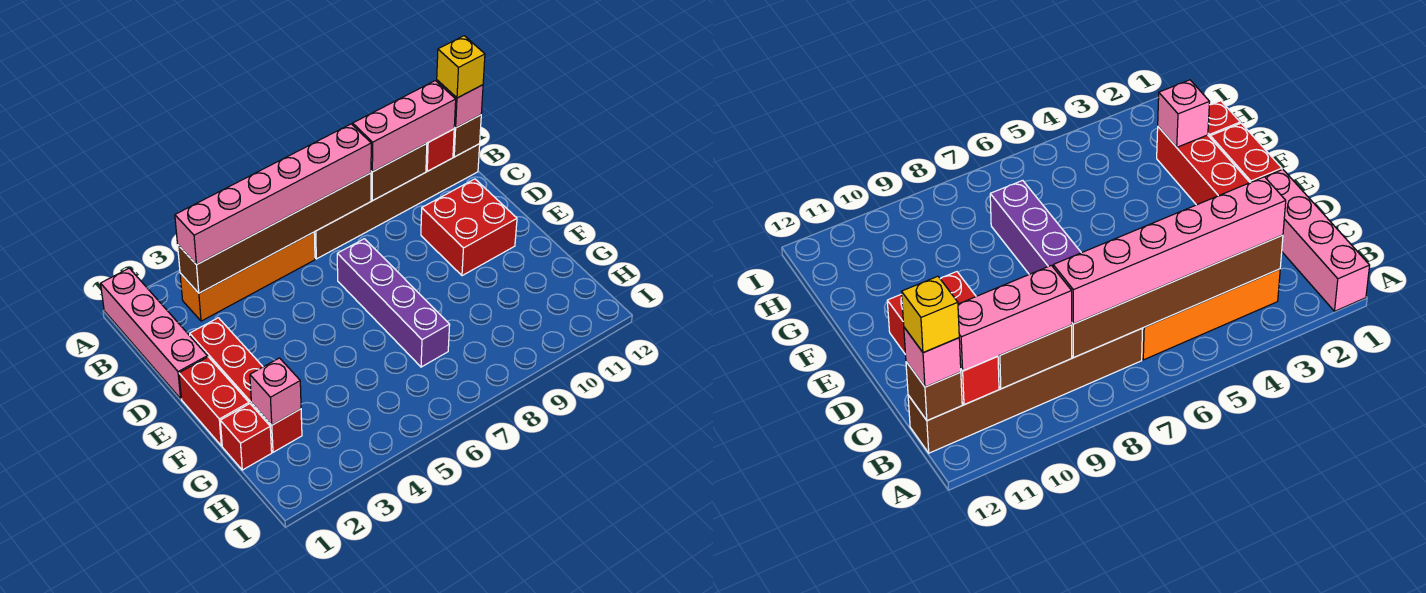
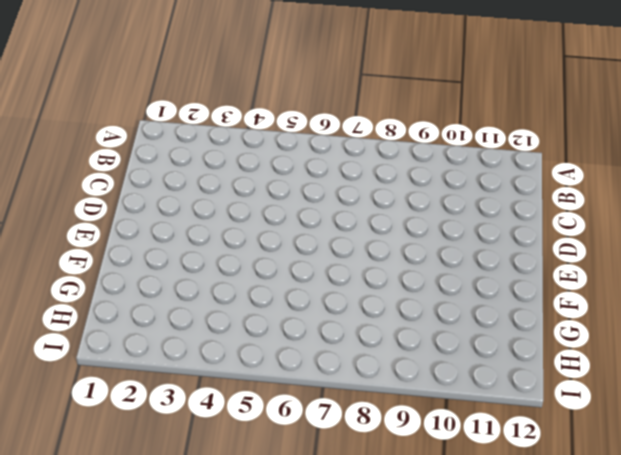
none -> pink 1x4 brick [101,268,207,399]
none -> orange 1x4 brick [180,232,315,321]
none -> brown 1x6 brick [314,144,480,259]

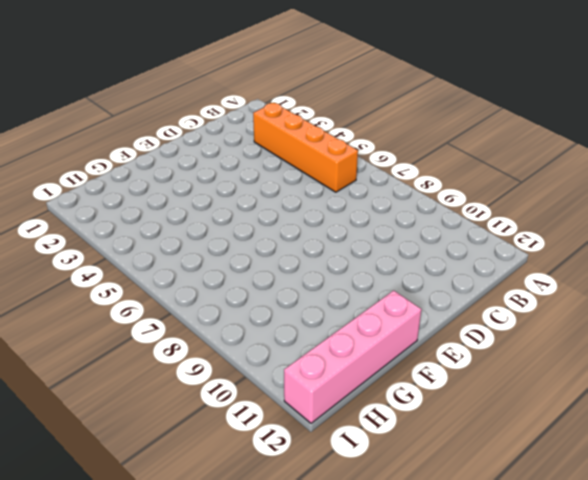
pink 1x4 brick [284,290,421,423] -> pink 1x4 brick moved to [101,268,207,399]
none -> brown 1x6 brick [314,144,480,259]
none -> red 1x4 brick [190,318,302,452]
none -> purple 1x4 brick [337,239,450,367]

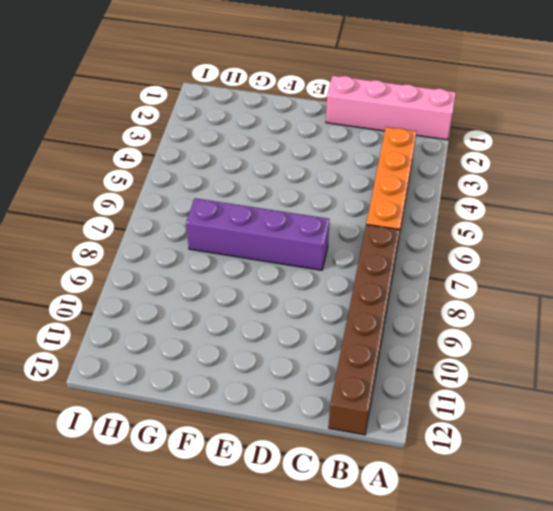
none -> red 1x4 brick [190,318,302,452]
none -> red 2x2 brick [421,179,517,276]
none -> red 1x2 brick [179,357,249,446]

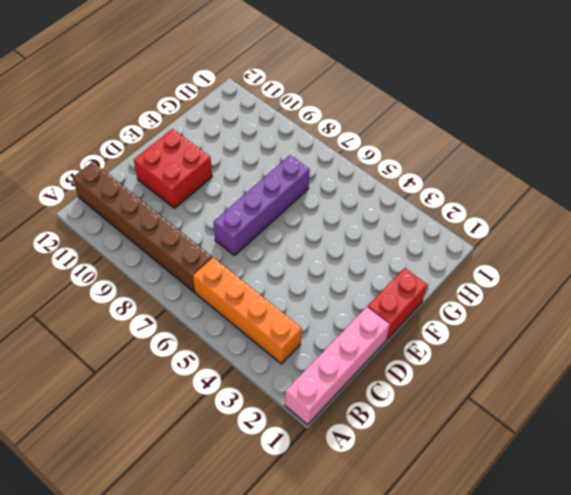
none -> red 1x4 brick [190,318,302,452]
none -> red 1x1 brick [220,404,272,470]
none -> brown 1x6 brick [178,173,371,293]

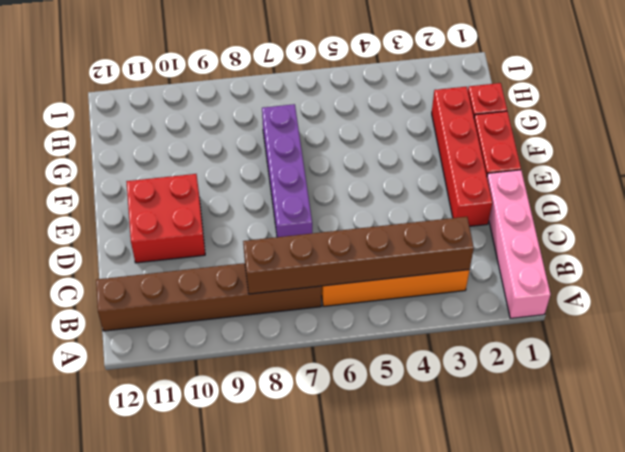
none -> brown 1x2 brick [371,143,427,201]
none -> red 1x1 brick [426,129,454,171]
none -> brown 1x1 brick [453,115,481,157]

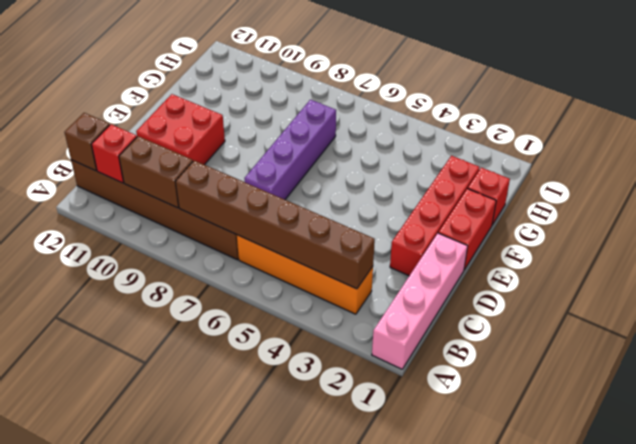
none -> pink 1x1 brick [250,358,301,425]
none -> pink 1x6 brick [175,124,371,265]
none -> pink 1x3 brick [353,81,456,172]

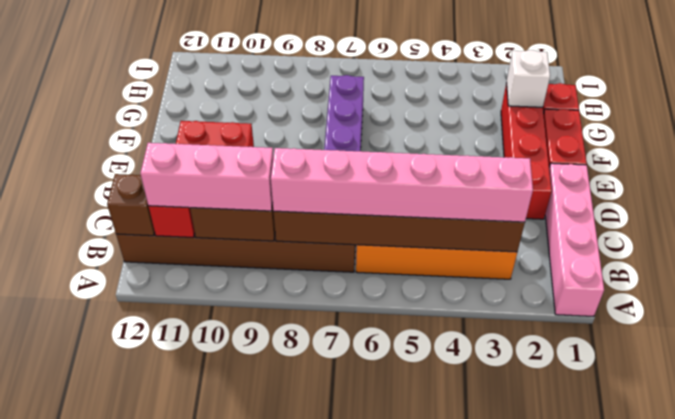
white 1x1 brick [506,50,550,107] -> pink 1x1 brick [250,358,301,425]
none -> pink 1x1 brick [437,80,483,128]
none -> yellow 1x1 brick [437,36,485,98]

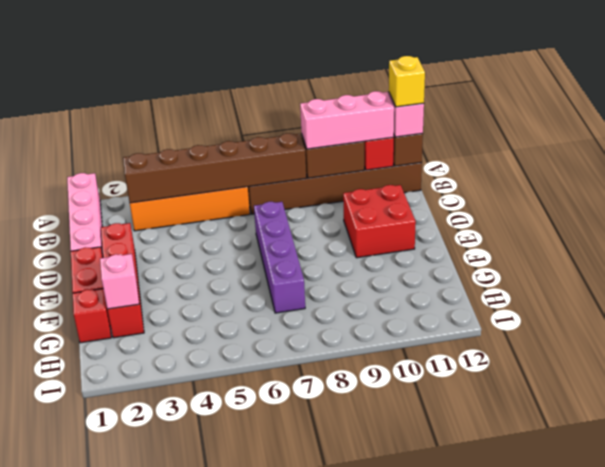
none -> pink 1x6 brick [175,124,371,265]

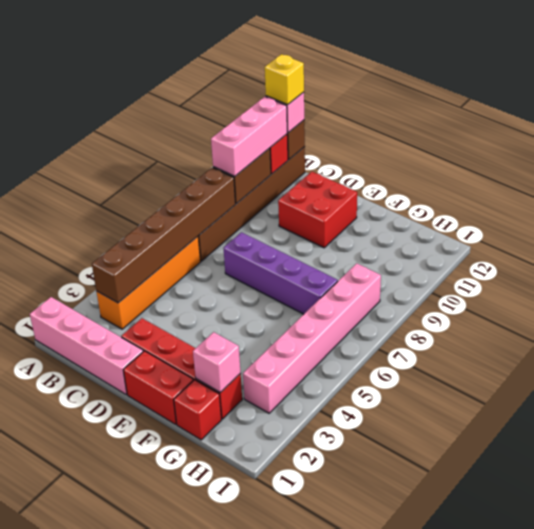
pink 1x6 brick [243,263,381,413] -> pink 1x6 brick moved to [175,124,371,265]

